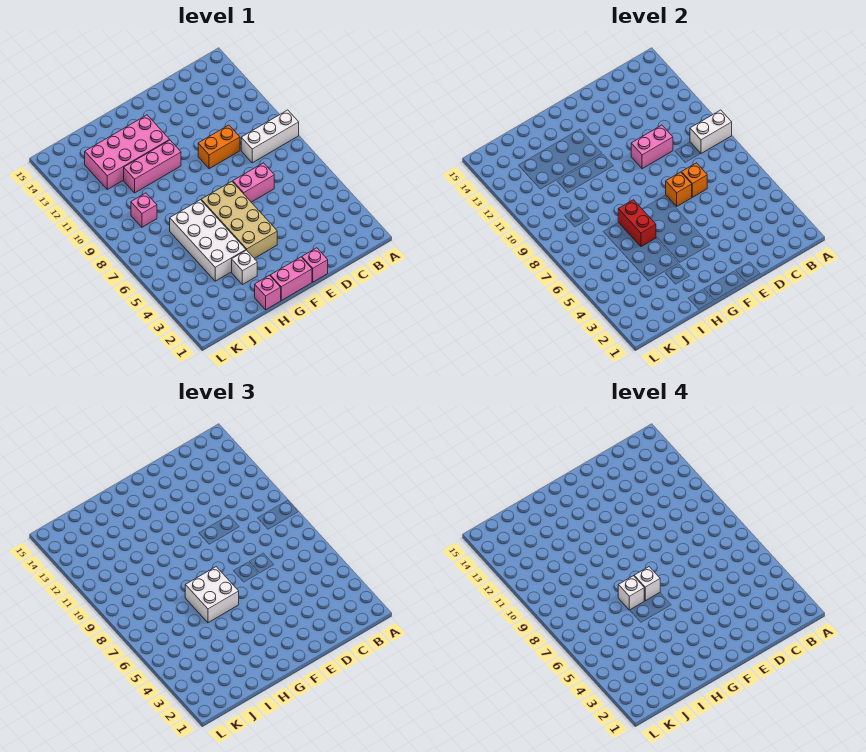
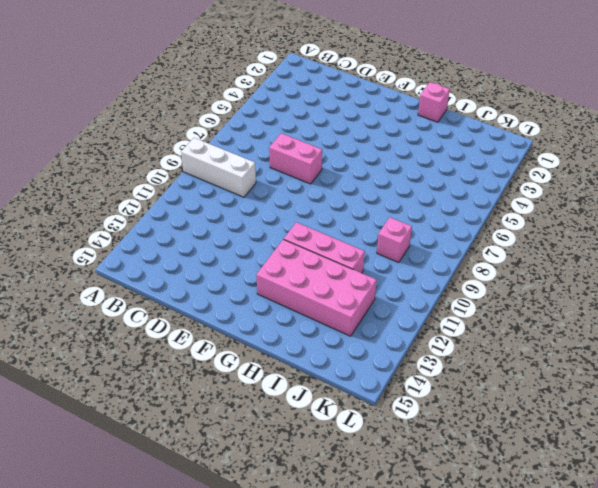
none -> orange 1x2 brick [198,125,240,169]
none -> pink 1x1 brick [302,248,328,282]
none -> pink 1x2 brick [270,257,312,300]

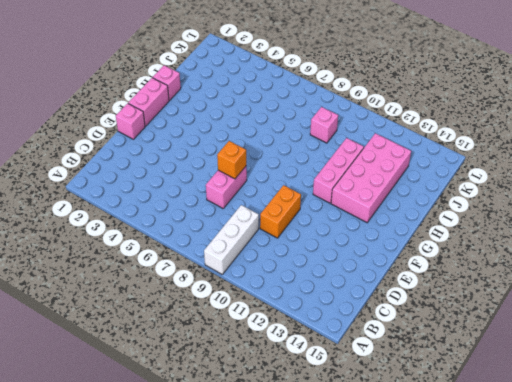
none -> tan 2x4 brick [201,182,277,258]
none -> white 1x1 brick [232,250,257,285]
none -> white 2x4 brick [170,200,246,281]

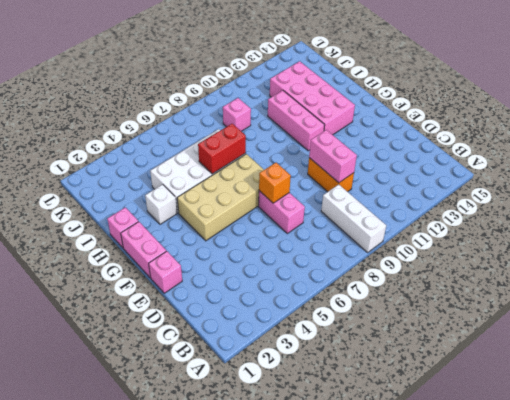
none -> white 1x2 brick [690,110,732,154]
none -> orange 1x1 brick [682,163,707,197]
none -> white 2x2 brick [185,567,239,623]

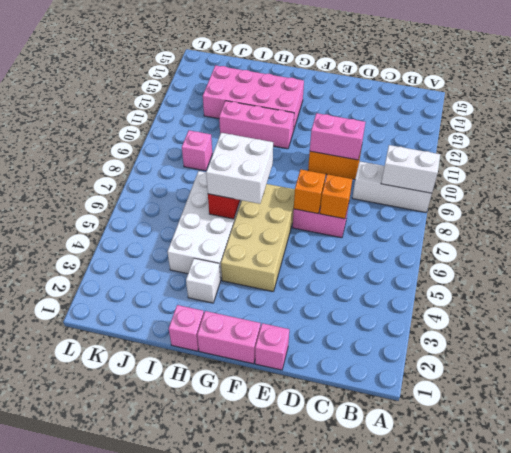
none -> white 1x1 brick [634,567,660,601]
none -> white 1x1 brick [618,576,644,610]

